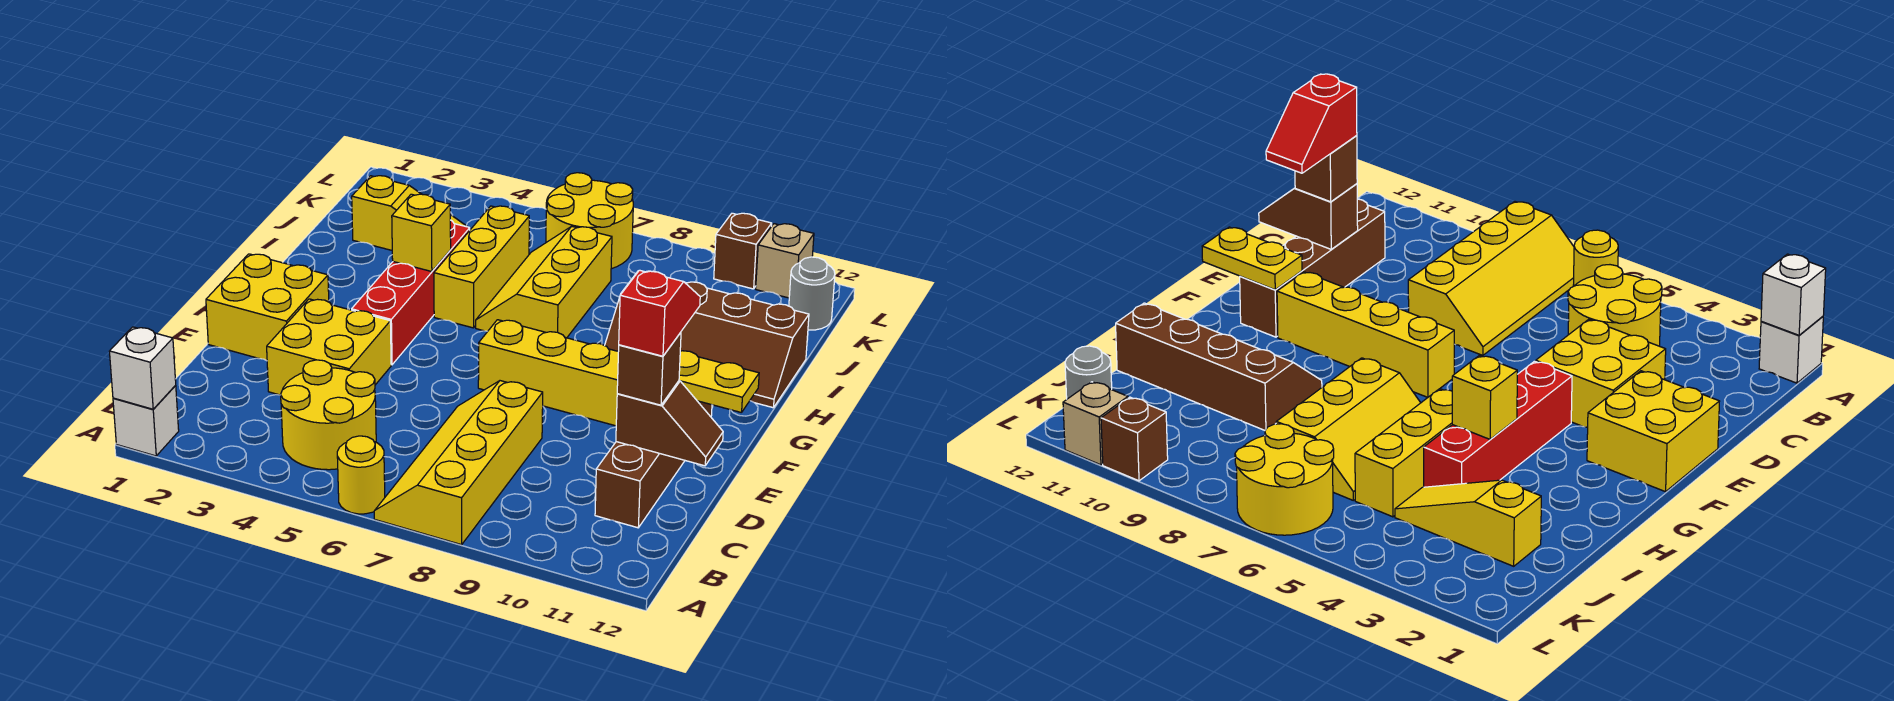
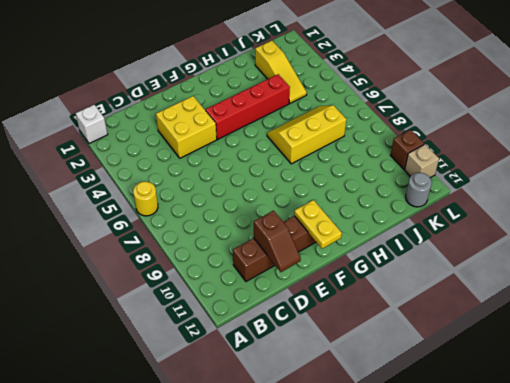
none -> yellow 2x4 slope [374,381,543,545]
none -> yellow 2x2 round brick [281,360,376,470]
none -> yellow 2x2 brick [206,254,329,361]

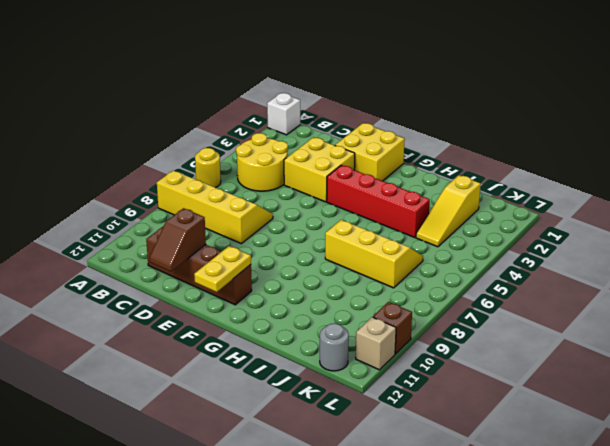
none -> yellow 1x4 brick [478,320,618,426]
none -> yellow 1x3 brick [434,206,529,328]
none -> brown 2x4 slope [605,271,809,408]

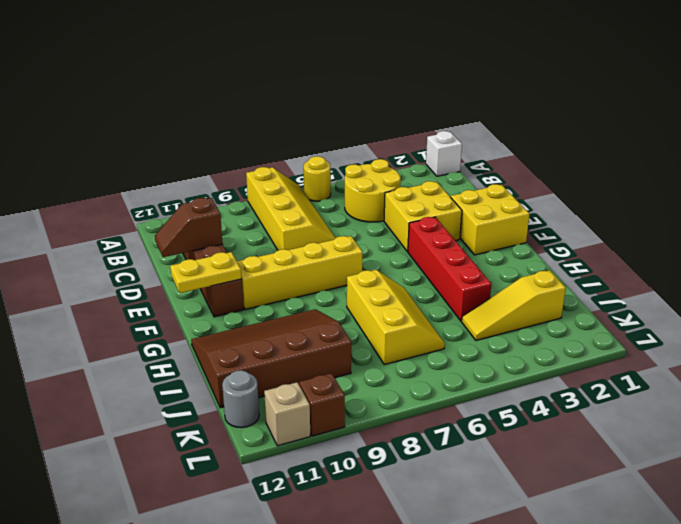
brown 3x4 slope [191,309,351,408] -> brown 2x4 slope [605,271,809,408]
none -> yellow 1x3 brick [434,206,529,328]
none -> yellow 2x2 round brick [546,173,633,269]
none -> white 1x1 brick [109,327,176,409]

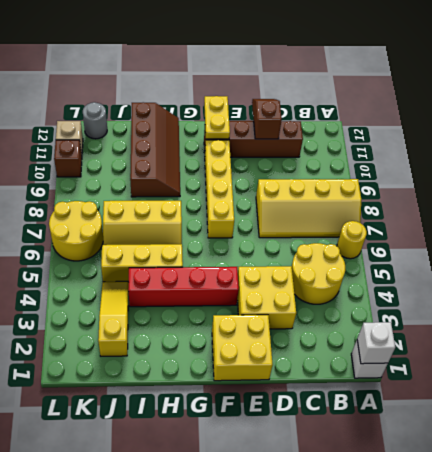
none -> yellow 1x1 brick [392,194,451,272]
none -> brown 1x1 brick [617,332,681,405]
none -> red 1x2 slope [619,270,700,356]

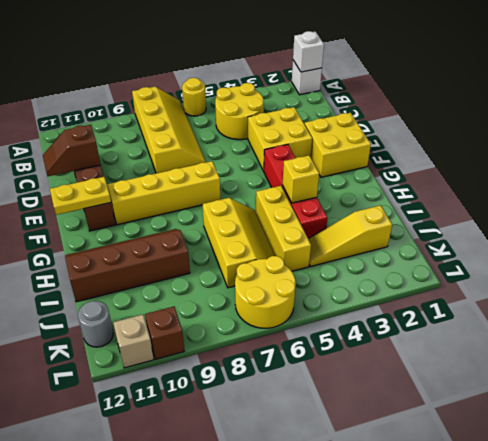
none -> brown 1x1 brick [617,332,681,405]
none -> red 1x2 slope [619,270,700,356]

